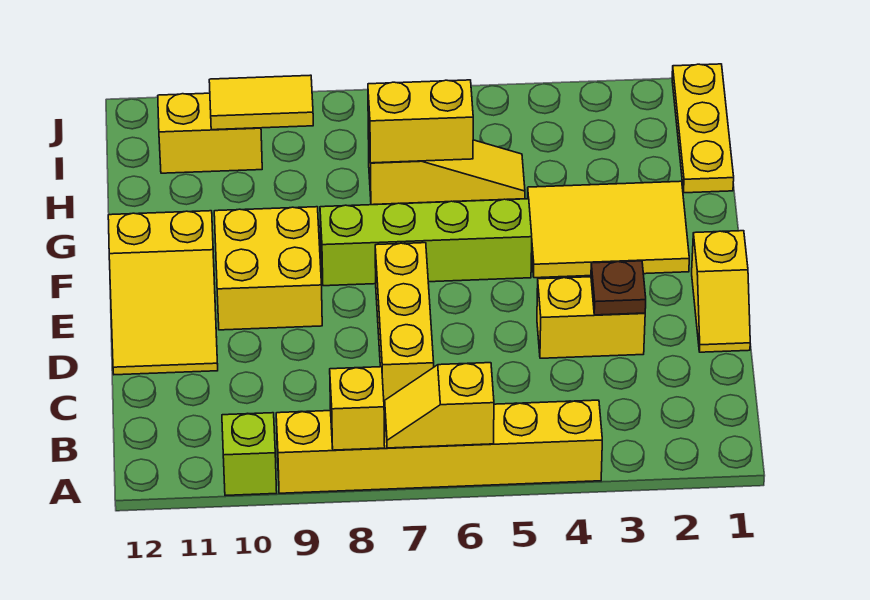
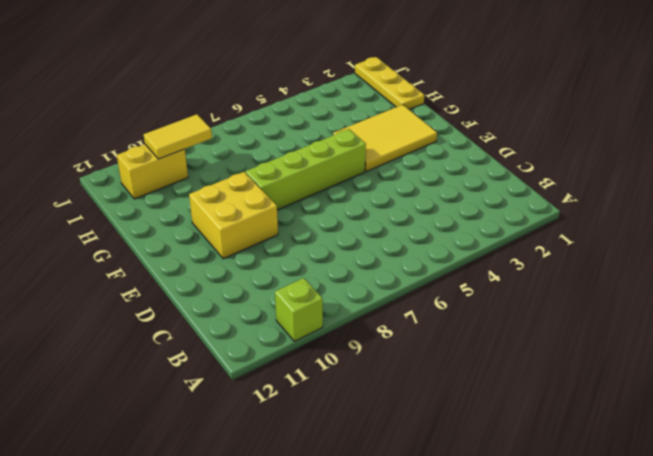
none -> yellow 1x6 brick [276,400,602,493]
none -> yellow 1x3 brick [375,243,434,406]
none -> yellow 1x2 slope [692,231,750,352]

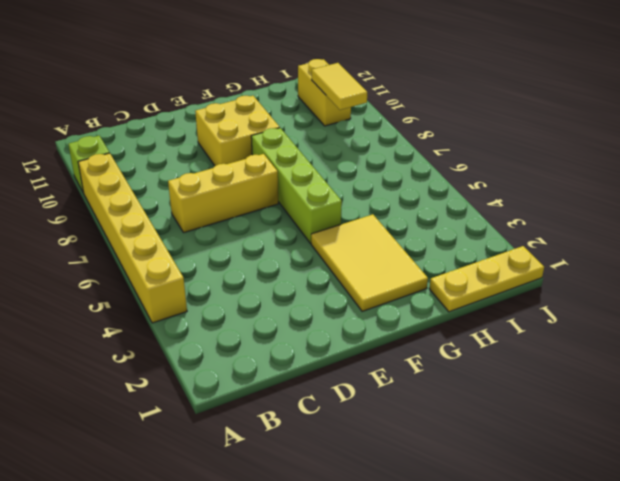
none -> yellow 1x2 slope [692,231,750,352]
none -> yellow 1x2 brick [537,277,645,358]
none -> yellow 2x3 slope [108,211,218,375]

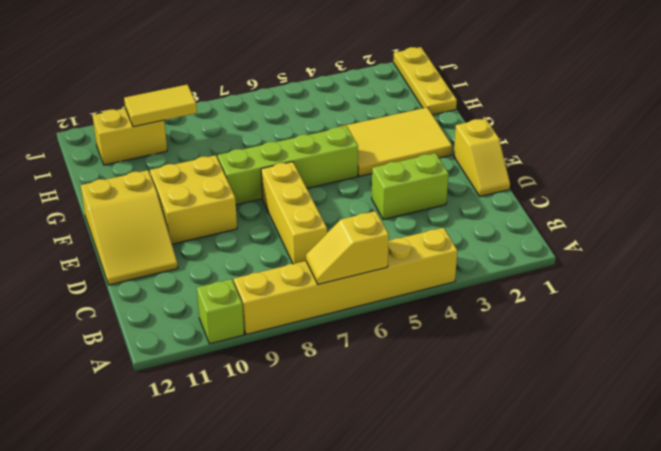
lime 1x2 brick [372,153,449,220] -> yellow 1x2 brick [537,277,645,358]
none -> yellow 1x3 slope [368,129,525,205]
none -> yellow 1x1 brick [330,367,385,450]
none -> brown 1x1 plate [591,261,646,315]

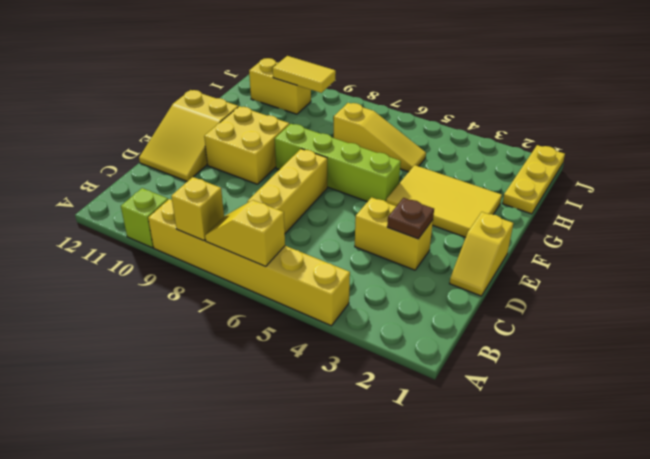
none -> yellow 1x2 brick [368,80,473,163]

